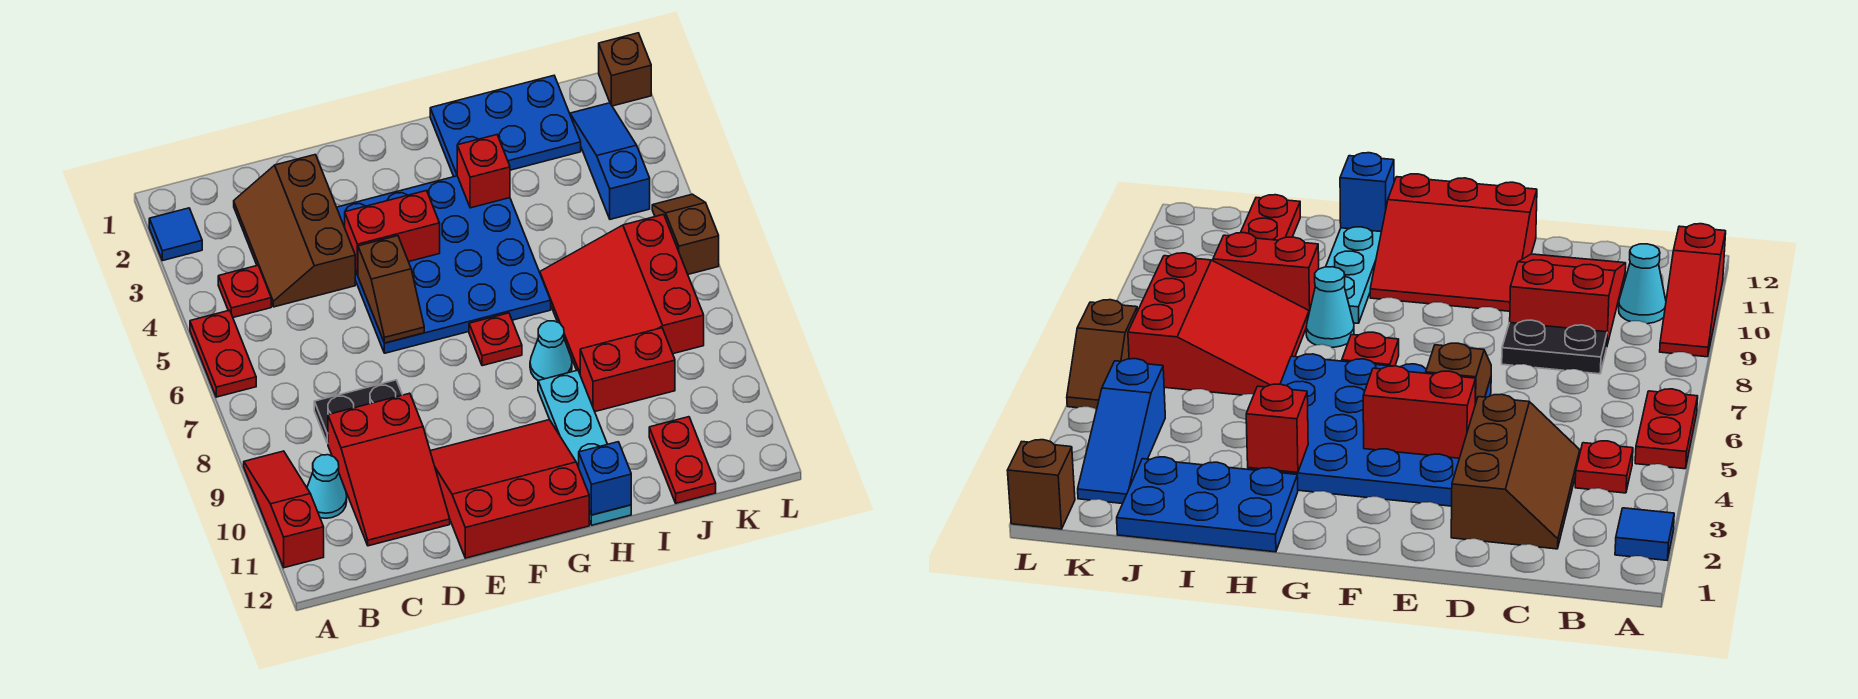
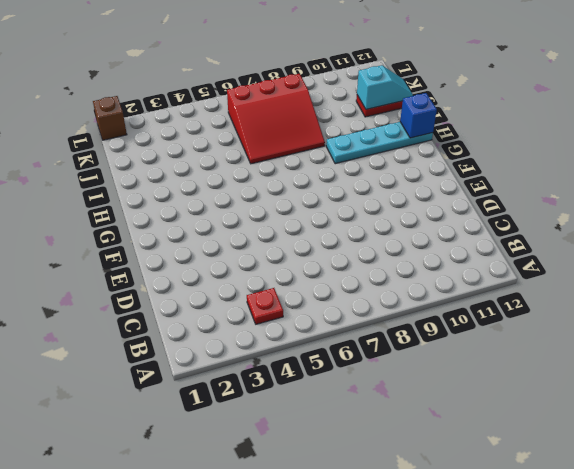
cyan 1x2 slope [357,65,413,109] -> none
none -> blue 1x1 tile [149,208,202,261]
none -> red 1x2 plate [190,310,256,397]
none -> red 1x3 slope [244,451,324,568]

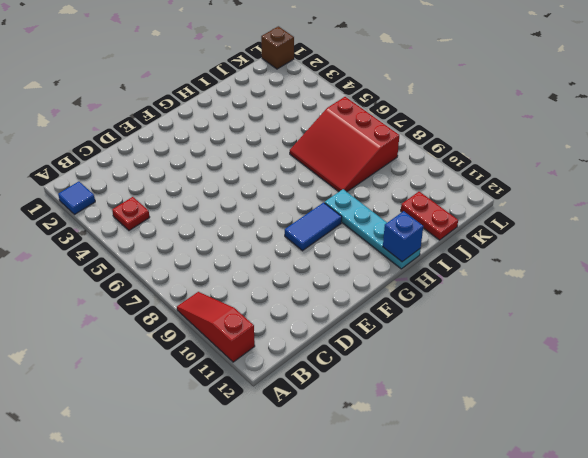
blue 1x2 tile [285,202,342,251] -> none
none -> red 1x2 plate [190,310,256,397]
none -> cyan 1x1 cone [307,455,347,518]
none -> brown 2x3 slope [234,155,355,307]

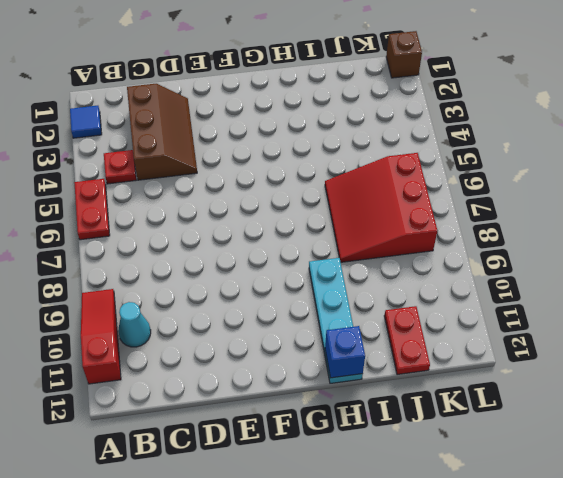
brown 2x3 slope [127,84,197,180] -> brown 2x3 slope turned to [234,155,355,307]
none -> black 1x2 plate [314,380,402,443]
none -> red 2x3 slope [328,393,450,546]
none -> blue 4x4 plate [337,176,551,353]

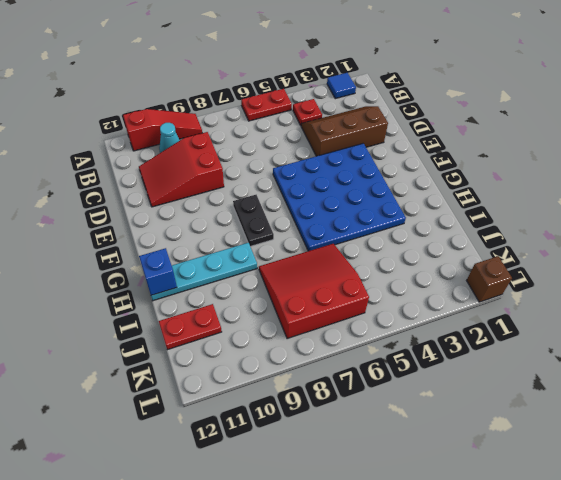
black 1x2 plate [233,195,274,246] -> black 1x2 plate moved to [314,380,402,443]
none -> red 3x3 slope [430,420,589,558]
none -> red 1x1 plate [469,313,522,366]
none -> blue 2x3 plate [430,76,581,177]

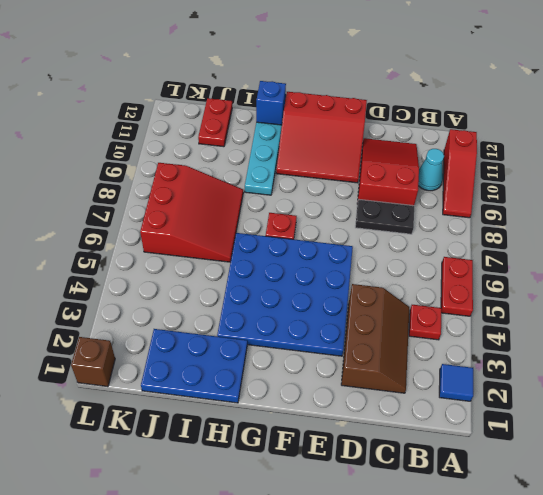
none -> cyan 1x1 cone [530,321,572,380]
none -> red 1x2 brick [580,328,675,412]
none -> blue 1x3 slope [570,103,650,219]

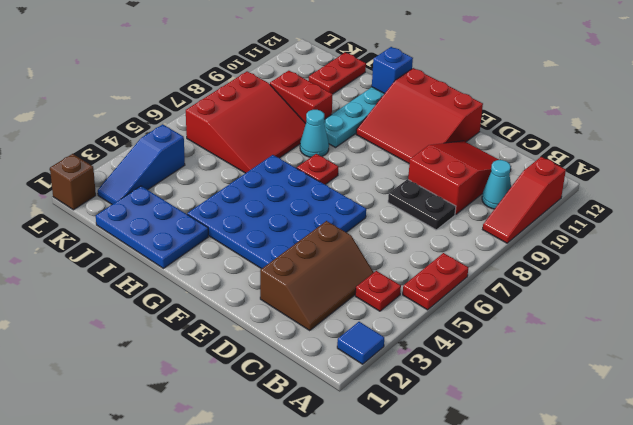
none -> brown 1x2 slope [652,194,719,274]
none -> red 1x2 brick [345,191,440,275]
none -> brown 1x2 slope [358,236,424,343]

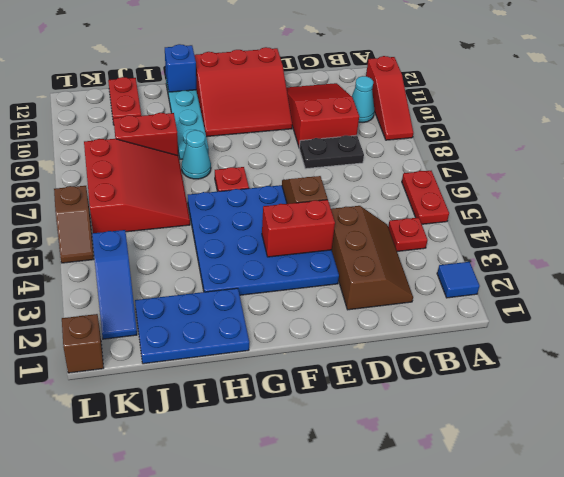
none -> red 1x1 brick [457,135,510,208]

